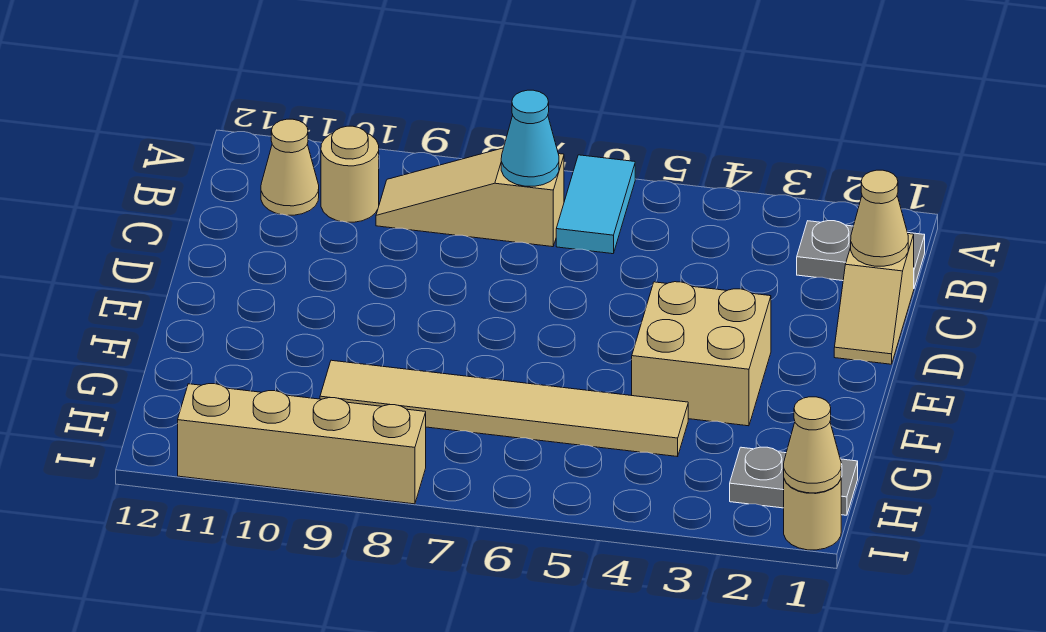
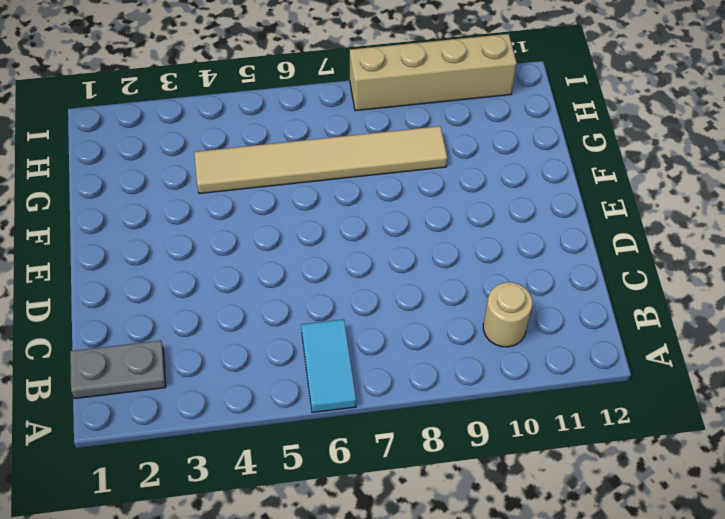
none -> tan 1x3 slope [376,148,564,247]
none -> tan 1x1 cone [261,119,319,215]
none -> tan 1x2 slope [834,234,914,364]

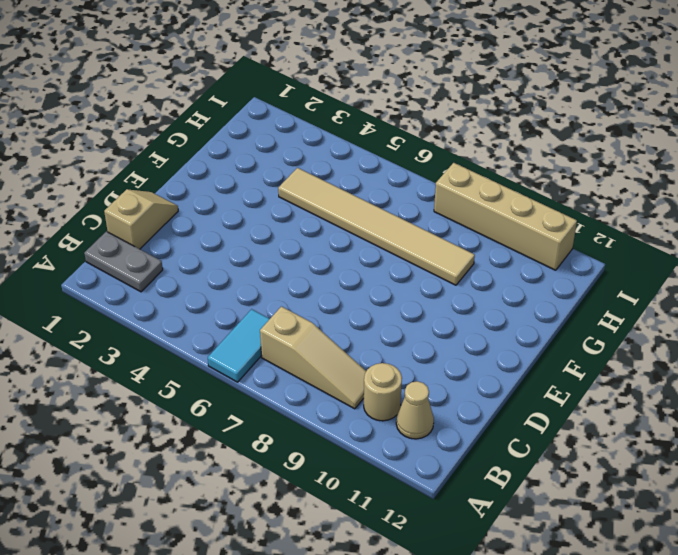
none -> tan 2x2 brick [632,282,771,426]
none -> grey 1x2 plate [730,447,858,515]
none -> tan 1x1 round brick [784,479,841,550]

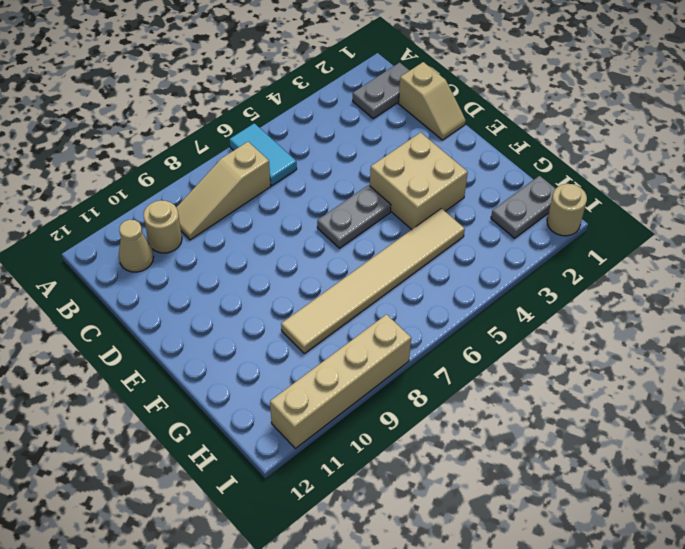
grey 1x2 plate [317,185,391,248] -> none
none -> cyan 1x1 cone [501,90,559,186]
none -> tan 1x1 cone [851,170,908,266]
none -> tan 1x1 cone [784,397,841,493]

